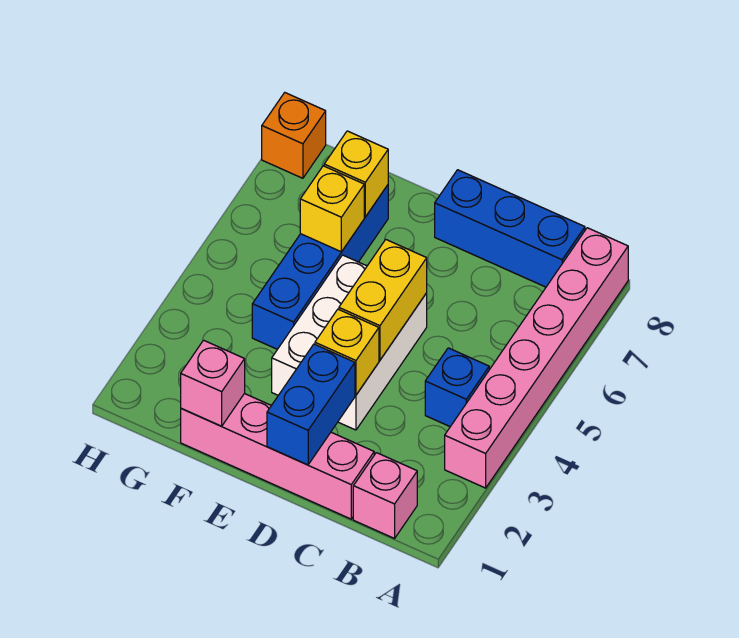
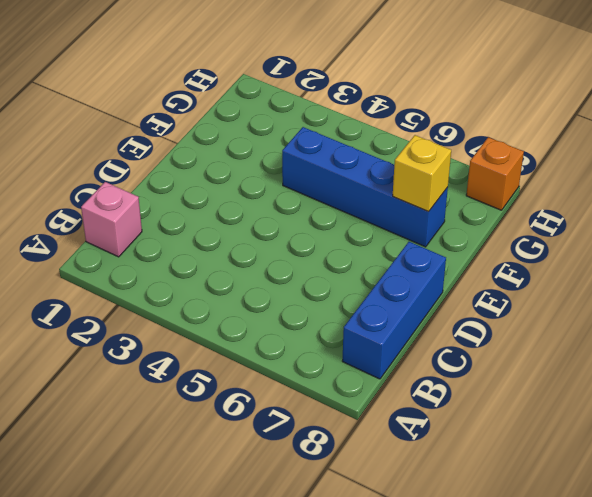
none -> pink 1x6 brick [445,228,628,488]
none -> blue 1x1 brick [425,348,489,427]
none -> pink 1x4 brick [181,394,374,519]

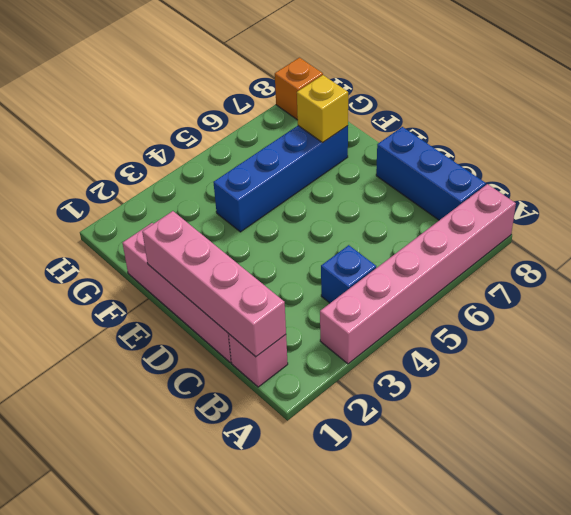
pink 1x4 brick [142,211,286,357] -> blue 1x2 brick [267,344,355,465]
none -> white 2x3 brick [272,255,427,430]
none -> yellow 1x1 brick [315,309,379,395]
none -> yellow 1x2 brick [339,240,427,360]

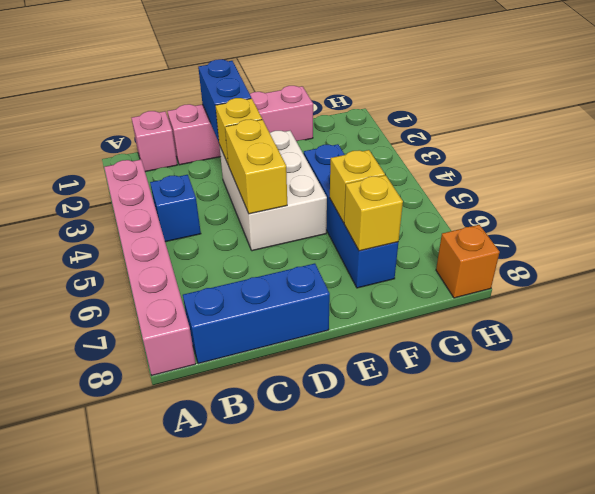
none -> pink 1x1 brick [181,340,245,426]

